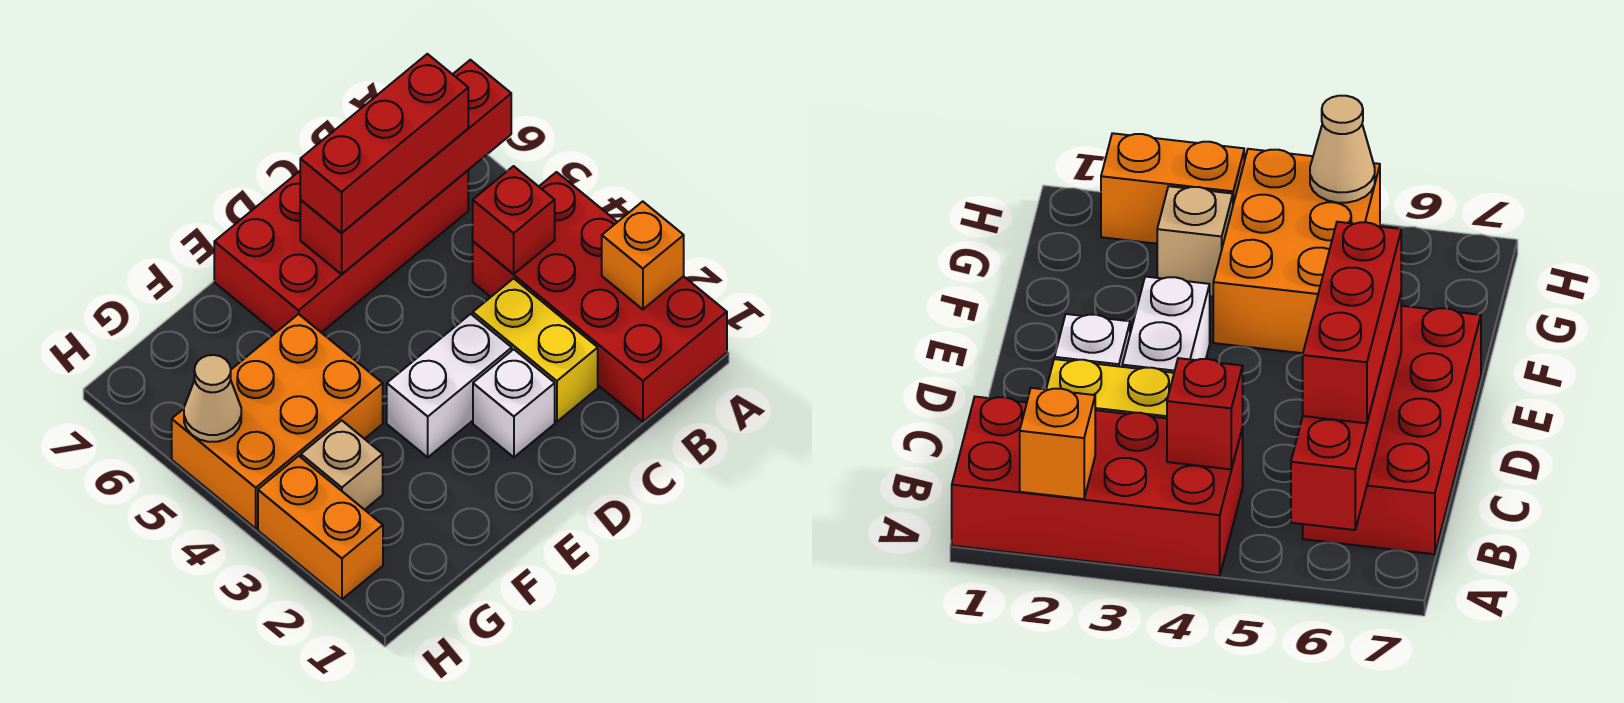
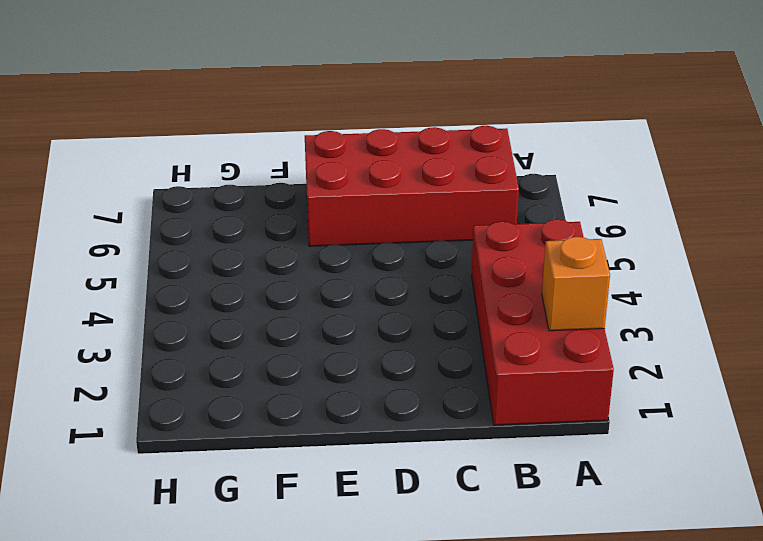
none -> yellow 1x2 brick [473,278,598,422]
none -> white 1x1 brick [473,349,555,457]
none -> white 1x2 brick [387,314,512,457]

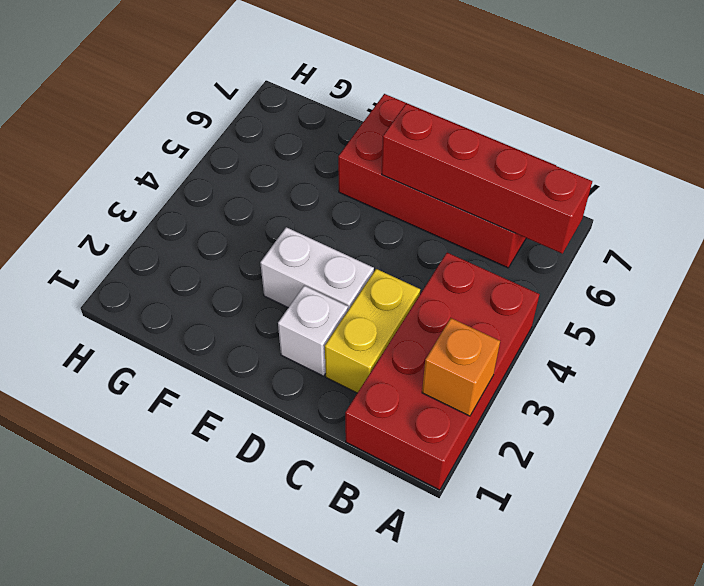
none -> orange 2x3 brick [172,314,383,528]
none -> tan 1x1 brick [301,420,383,510]
none -> orange 1x2 brick [258,456,383,599]

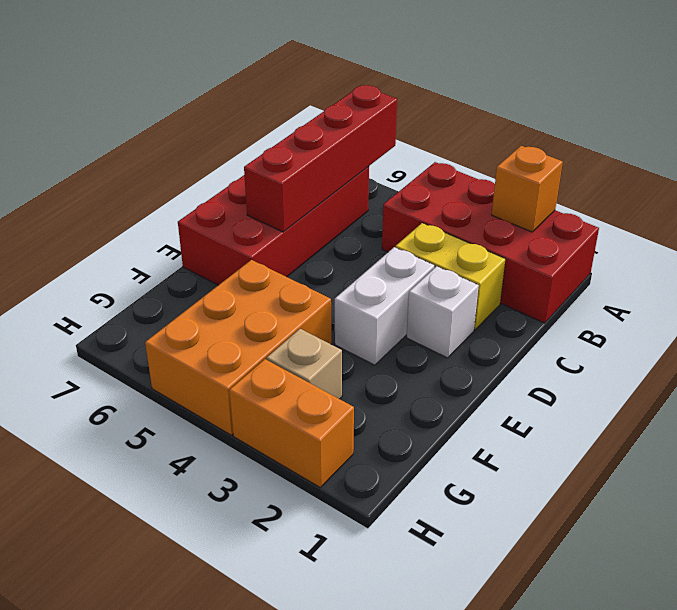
none -> red 1x1 brick [473,166,555,274]
none -> tan 1x1 cone [184,355,241,442]
none -> red 1x3 brick [300,54,468,233]

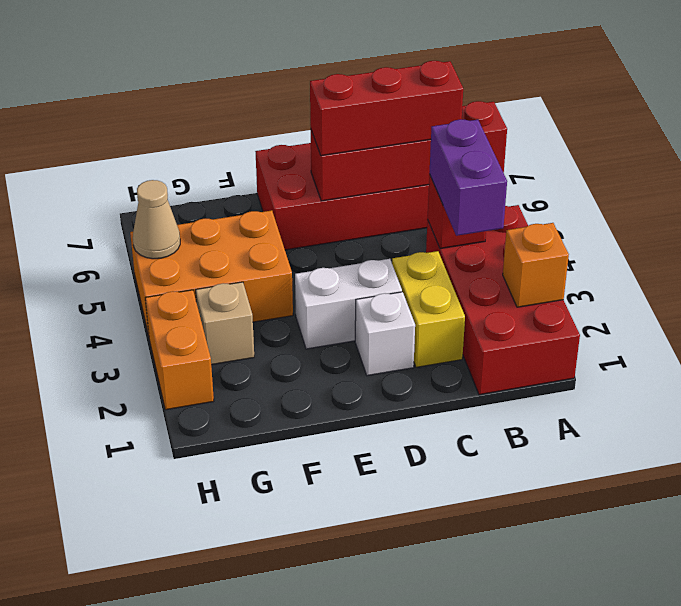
purple 1x2 brick [430,119,507,236] -> none

